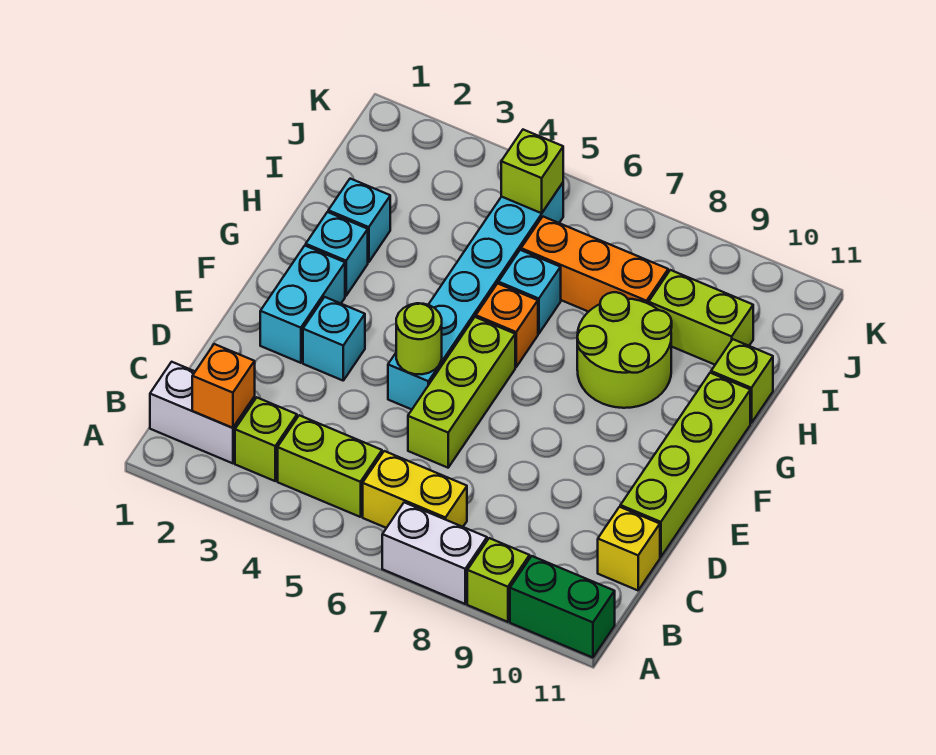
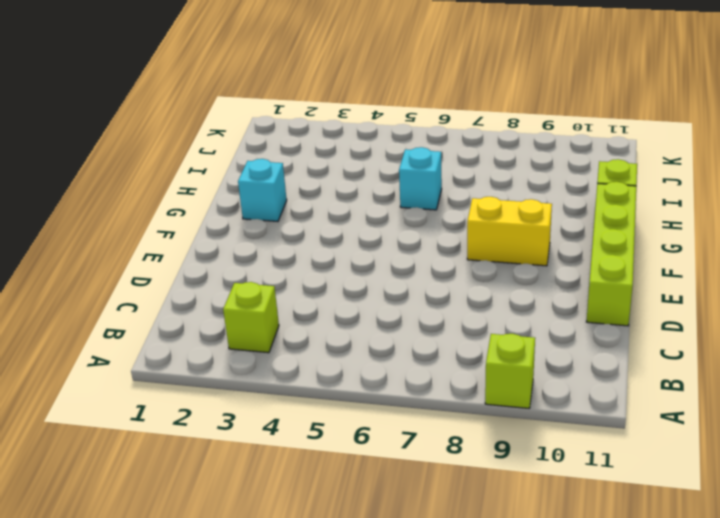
yellow 1x2 brick [467,197,552,266] -> yellow 1x2 brick moved to [363,451,467,528]
none -> white 1x2 brick [382,502,487,604]
none -> green 1x2 brick [510,556,615,658]
none -> white 1x2 brick [150,362,255,463]

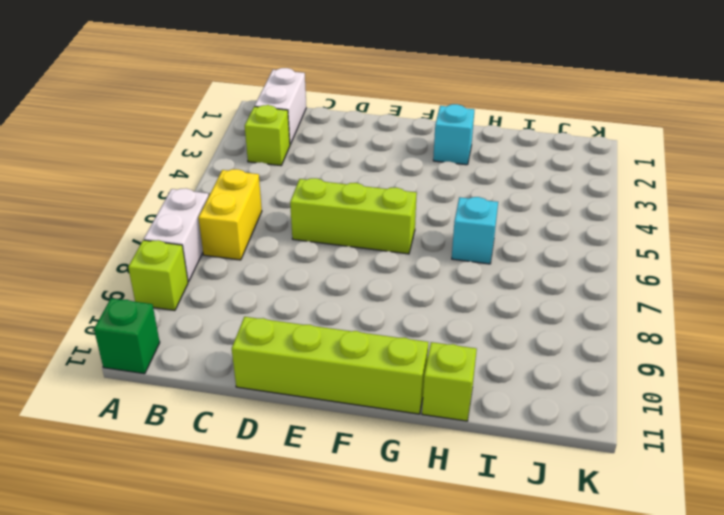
green 1x1 brick [94,298,160,374] -> green 1x2 brick [510,556,615,658]
none -> lime 1x2 brick [278,415,382,517]
none -> yellow 1x1 brick [598,507,660,590]
none -> cyan 1x2 brick [260,246,345,363]

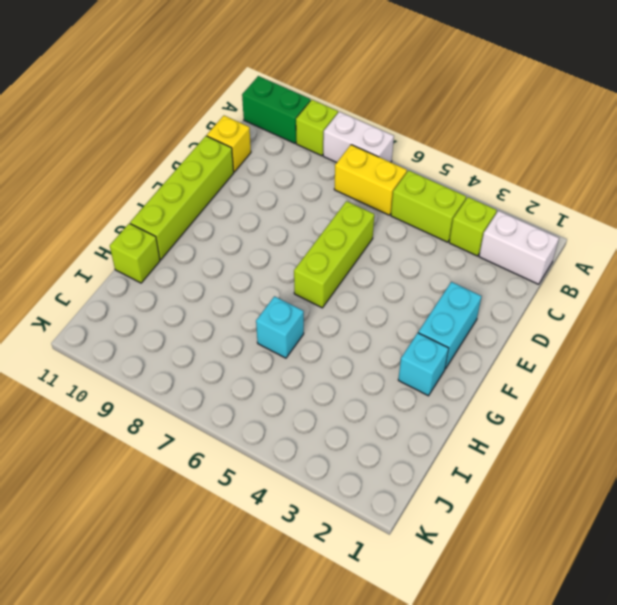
none -> cyan 1x1 brick [303,297,365,380]
none -> cyan 1x6 brick [388,183,563,409]
none -> orange 1x1 brick [476,283,538,367]

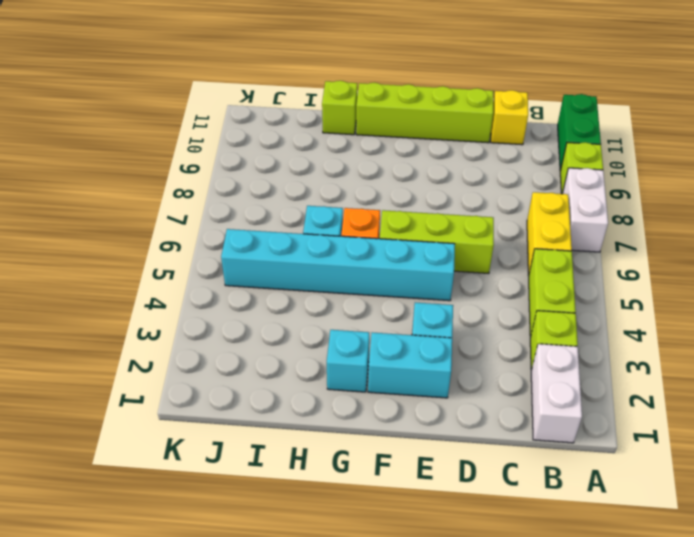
none -> lime 2x2 round brick [577,292,672,408]
none -> cyan 1x1 brick [328,179,390,262]
none -> orange 1x3 brick [521,217,668,312]

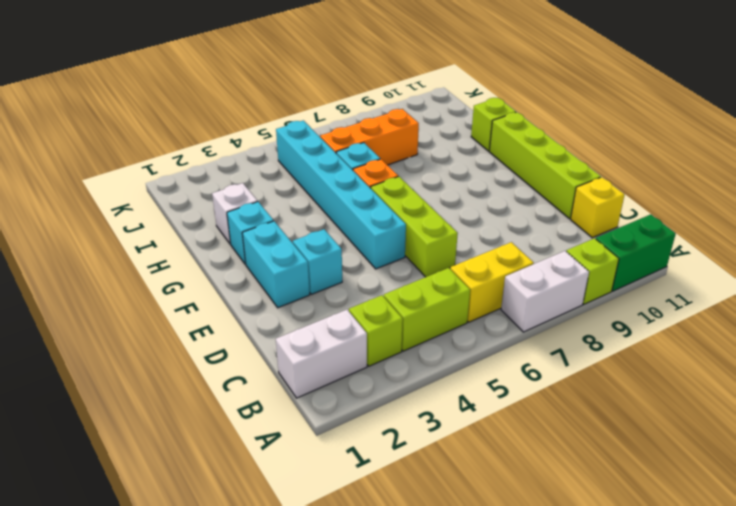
white 1x1 brick [212,183,258,244] -> cyan 1x1 brick [328,179,390,262]
none -> lime 2x2 round brick [577,292,672,408]
none -> lime 1x2 brick [649,270,753,365]
none -> orange 1x1 brick [192,344,255,428]

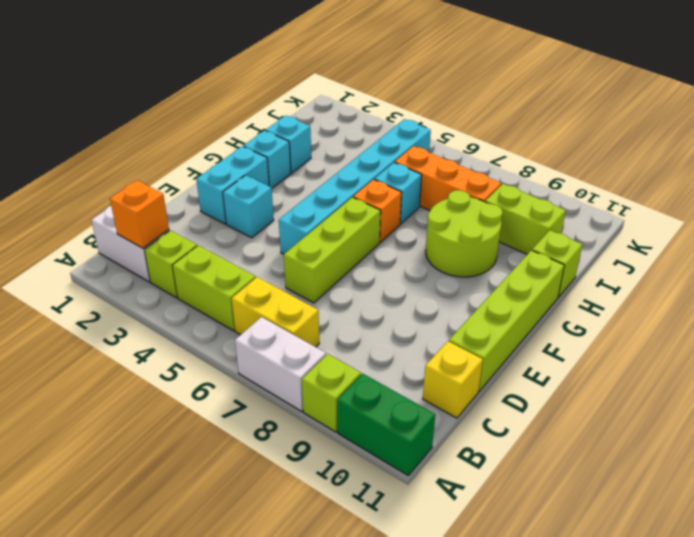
none -> lime 1x1 round brick [396,303,442,374]
none -> lime 1x1 brick [501,130,563,213]

